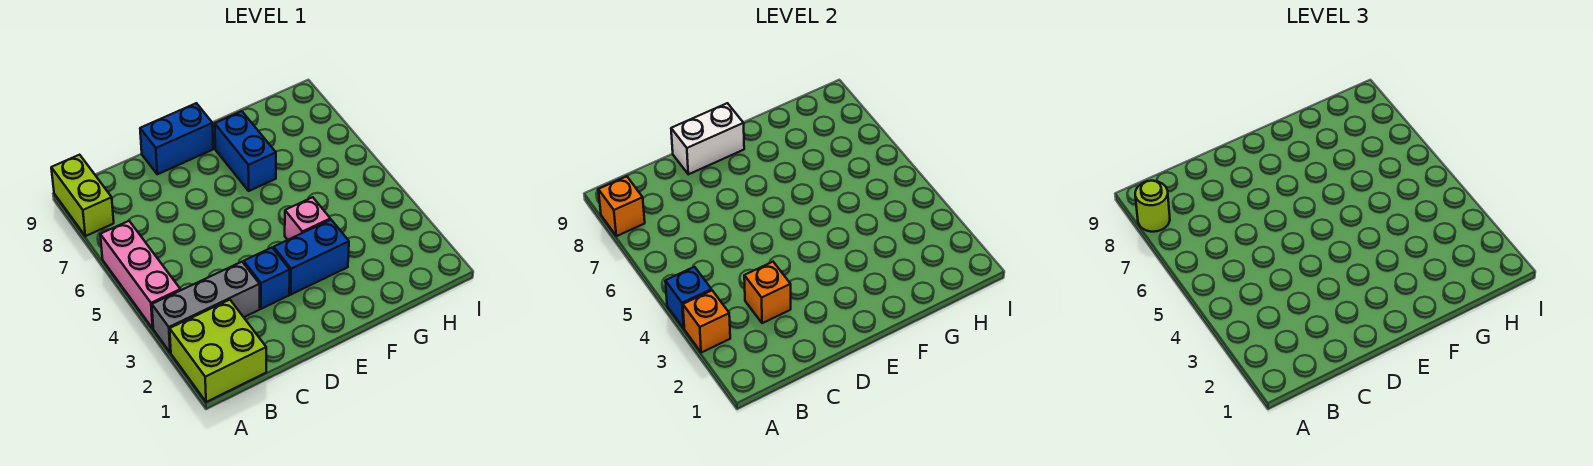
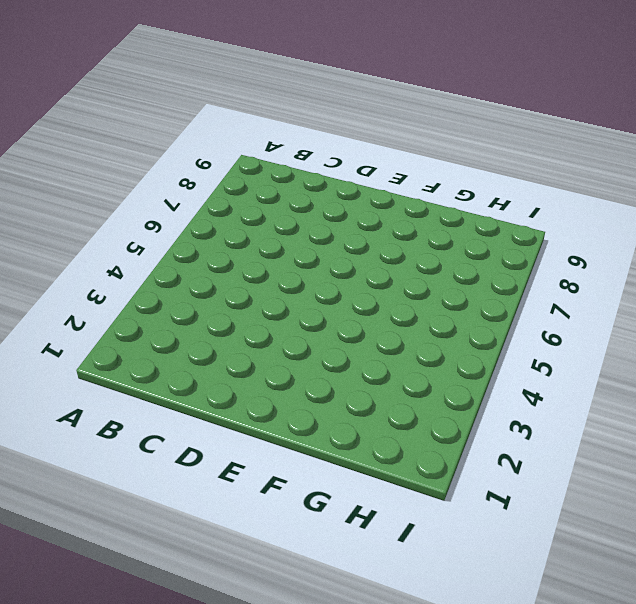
none -> lime 2x2 brick [170,300,266,402]
none -> grey 1x3 brick [152,262,260,353]
none -> pink 1x3 brick [100,221,180,328]

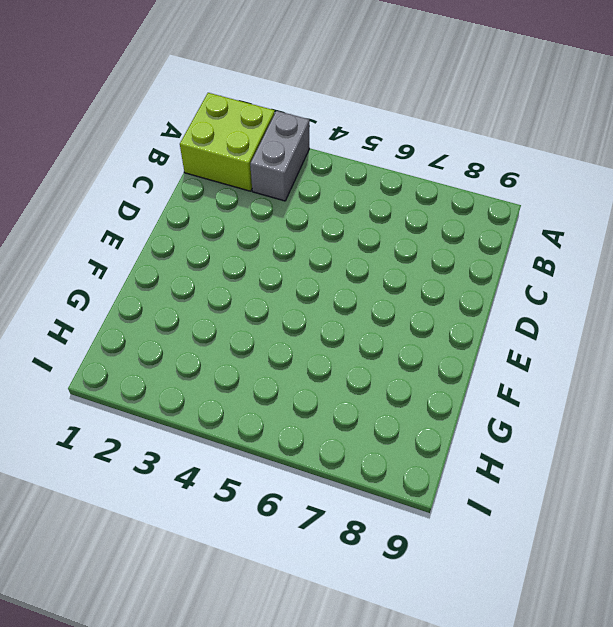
grey 1x2 brick [250,111,310,201] -> grey 1x3 brick [152,262,260,353]
none -> pink 1x3 brick [100,221,180,328]
none -> lime 1x2 brick [51,155,114,236]
none -> blue 1x1 brick [244,248,290,309]

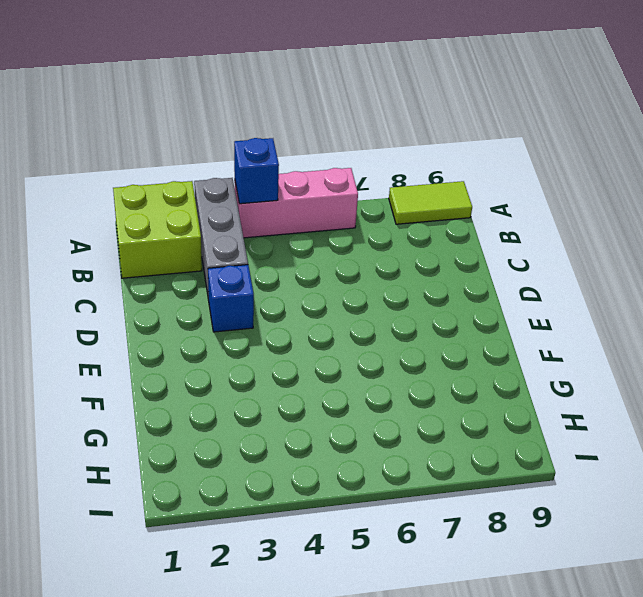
lime 1x2 tile [389,181,472,224] -> lime 1x2 brick [51,155,114,236]
none -> blue 1x2 brick [140,103,213,174]
none -> blue 1x2 brick [274,220,349,294]
none -> pink 1x1 brick [285,197,330,240]

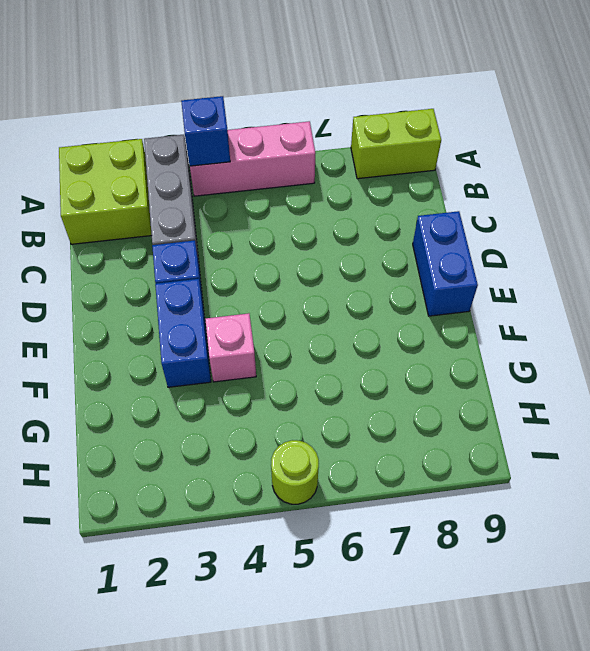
lime 1x1 round brick [271,440,319,504] -> lime 1x1 round brick moved to [1135,181,1170,232]
none -> blue 1x2 brick [215,111,276,191]
none -> orange 1x1 brick [683,290,730,353]
none -> orange 1x1 brick [598,176,645,236]

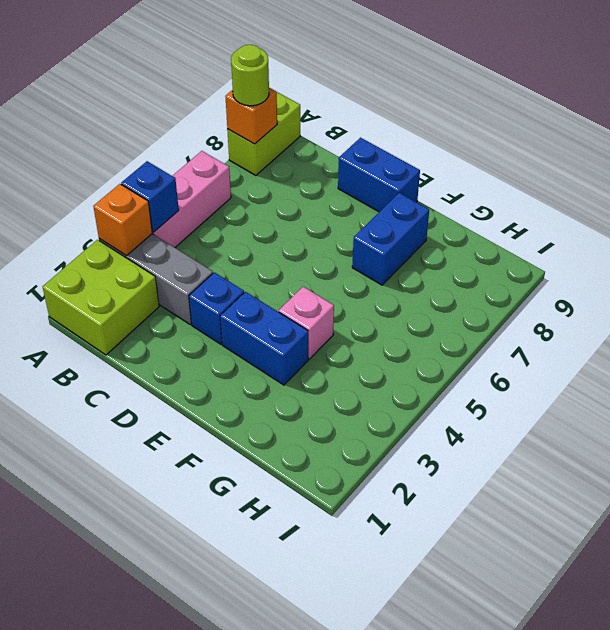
none -> orange 1x1 brick [744,262,791,323]
none -> white 1x2 brick [671,103,744,174]

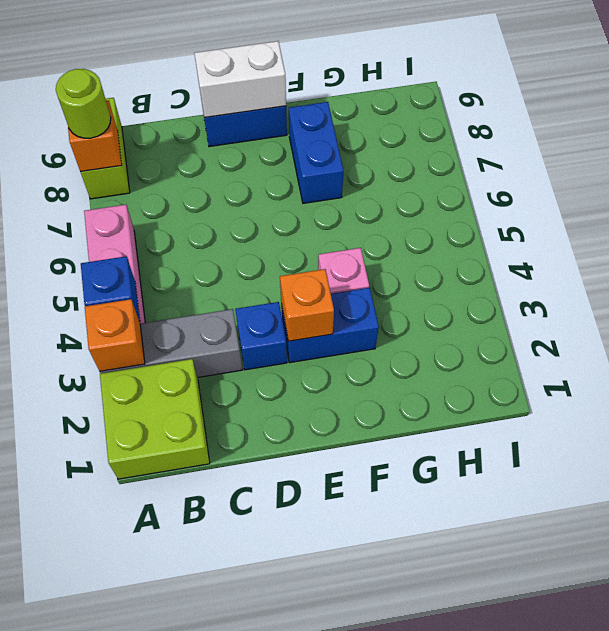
orange 1x1 brick [280,269,334,341] -> orange 1x1 brick moved to [744,262,791,323]

